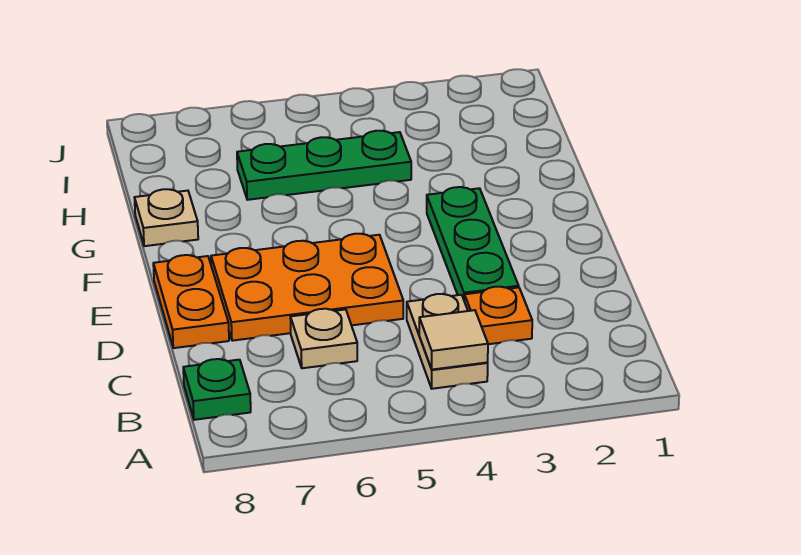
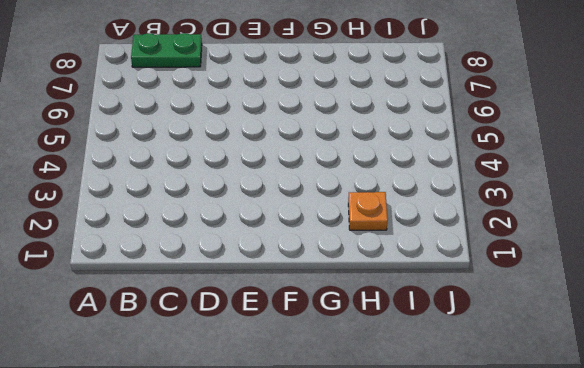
green 1x2 plate [131,33,202,67] -> green 1x1 plate [183,359,251,420]
orange 1x1 plate [348,192,388,230] -> orange 1x1 plate moved to [464,287,532,344]
none -> tan 1x2 plate [407,294,488,389]
none -> tan 1x1 plate [290,309,357,368]

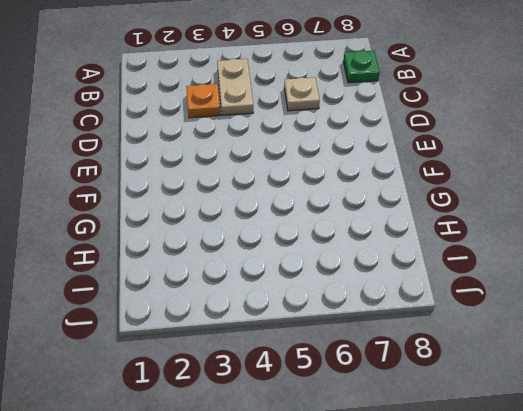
none -> green 1x3 plate [427,187,519,299]
none -> orange 2x3 plate [211,234,403,341]

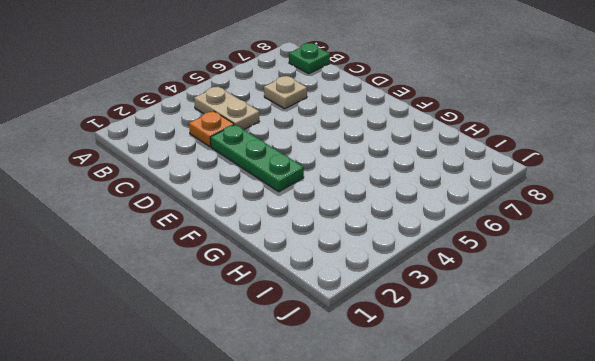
none -> orange 2x3 plate [211,234,403,341]
none -> orange 1x2 plate [153,255,229,348]

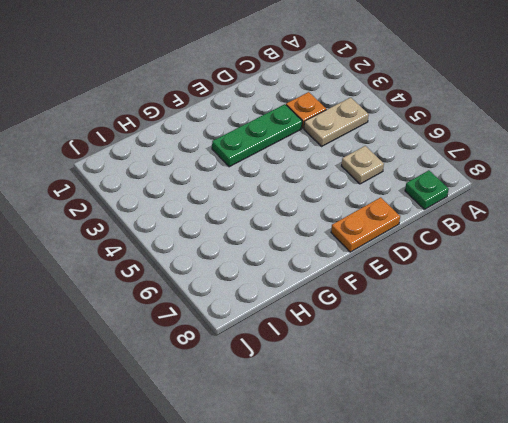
none -> orange 2x3 plate [211,234,403,341]
none -> tan 1x1 plate [134,189,198,246]

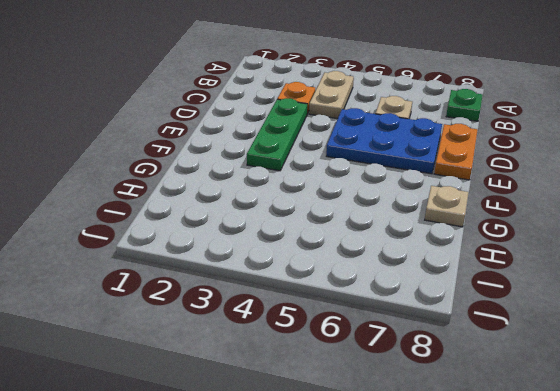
blue 2x3 plate [326,108,442,174] -> orange 2x3 plate [211,234,403,341]
none -> green 1x3 plate [237,131,411,200]
none -> tan 1x1 tile [419,310,488,370]

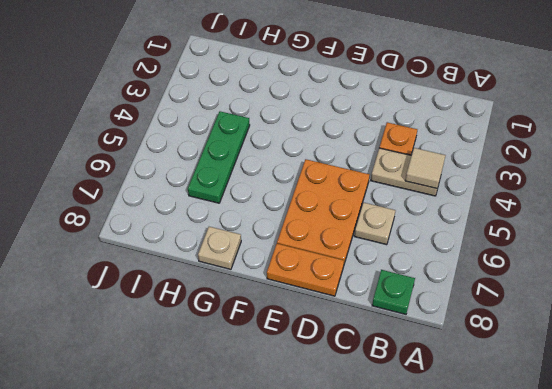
none -> green 1x3 plate [427,187,519,299]

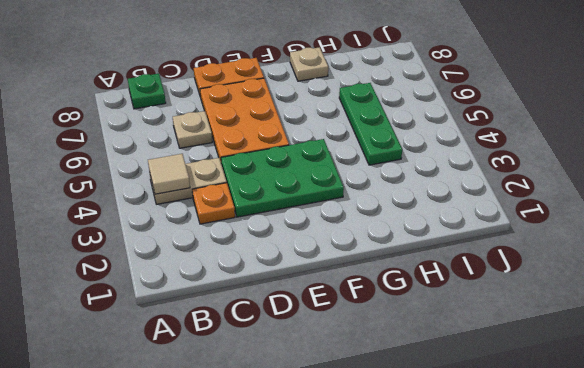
green 2x3 plate [221,139,344,217] -> green 1x3 plate [427,187,519,299]

